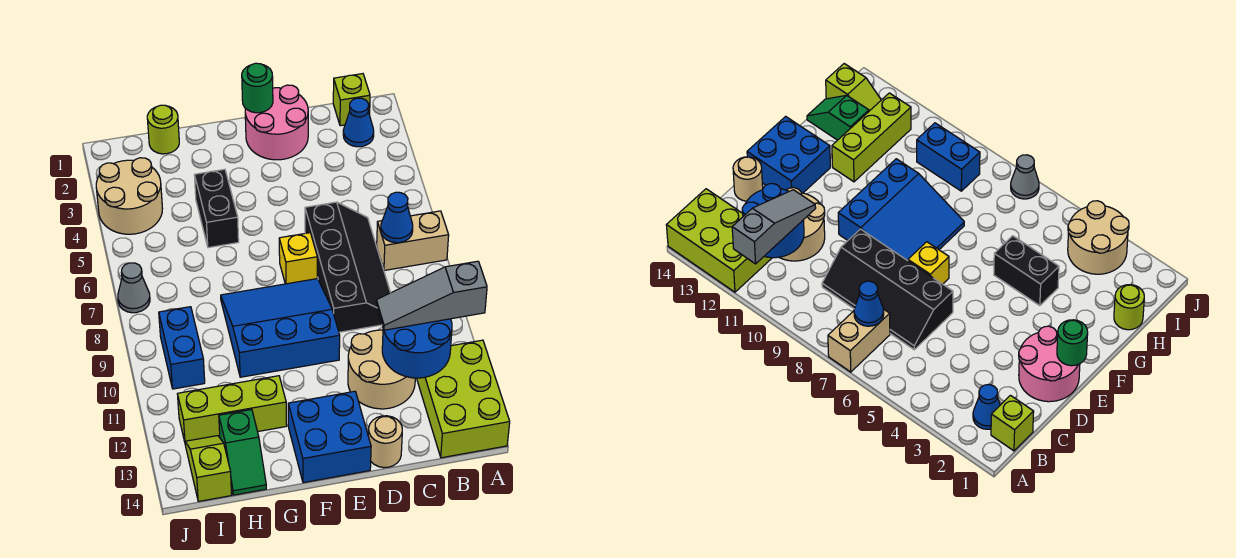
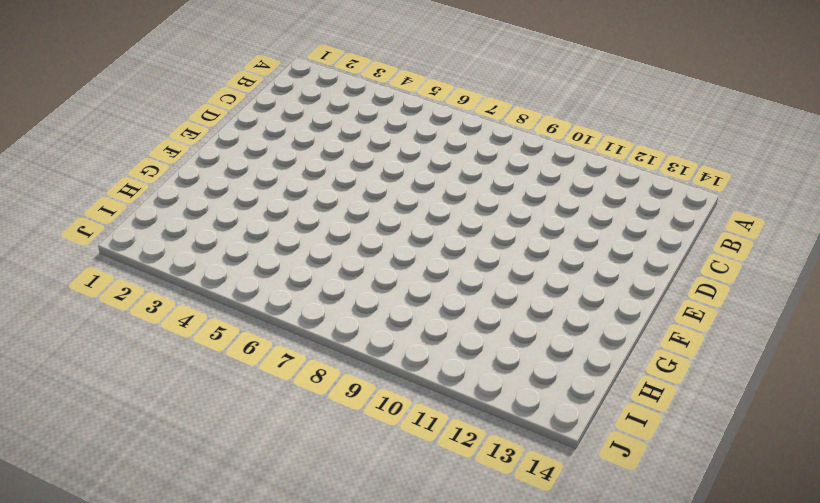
none -> tan 1x2 brick [377,211,449,271]
none -> lime 2x3 brick [417,340,510,458]
none -> lime 1x1 brick [333,74,370,126]

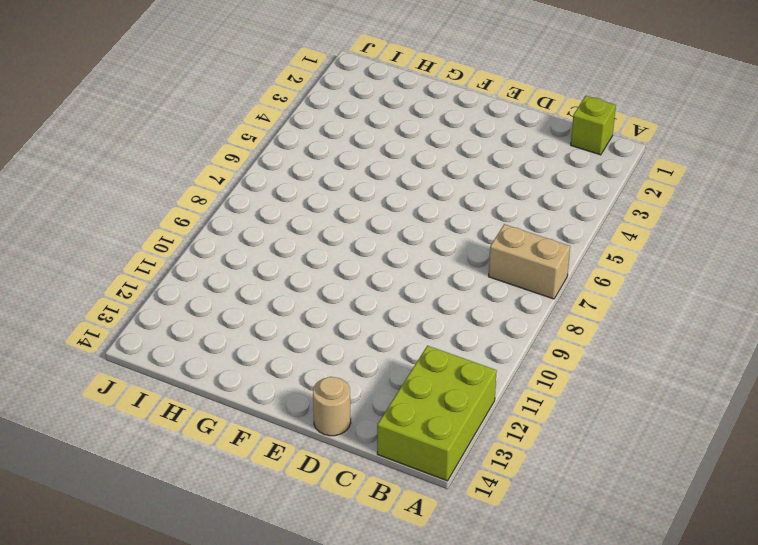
none -> blue 1x1 cone [343,98,374,147]
none -> black 2x4 slope [305,202,390,332]
none -> tan 2x2 round brick [348,330,415,409]

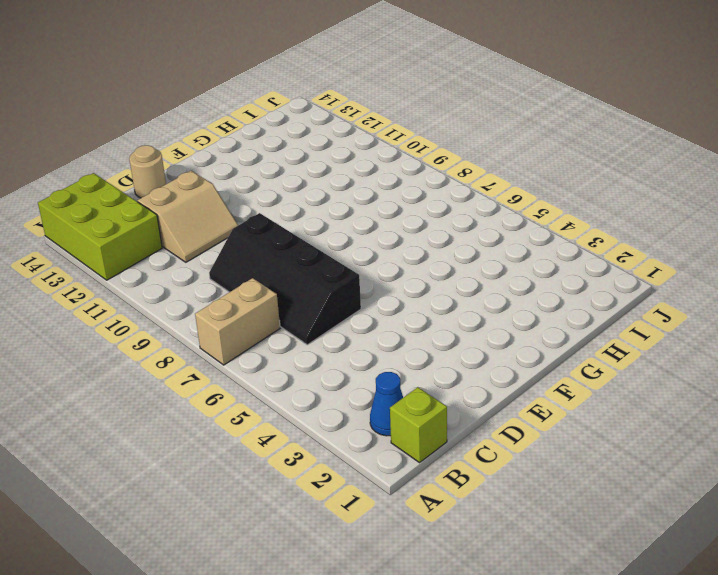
tan 2x2 slope [137,171,238,262] -> tan 2x2 round brick [348,330,415,409]
none -> pink 2x2 round brick [245,85,308,160]
none -> yellow 1x1 brick [279,233,317,284]
none -> blue 3x3 slope [221,279,340,377]

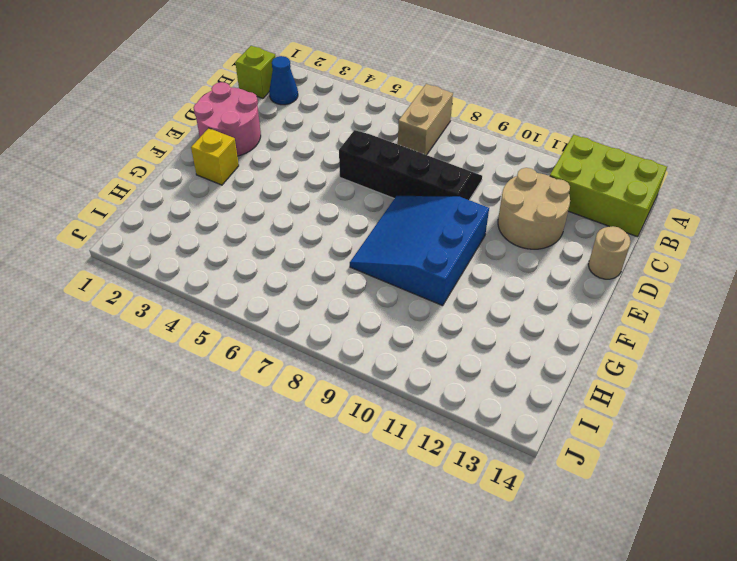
yellow 1x1 brick [191,128,239,185] -> yellow 1x1 brick moved to [279,233,317,284]
none -> blue 2x2 brick [288,391,371,483]
none -> black 1x2 brick [195,169,239,248]
none -> lime 1x3 brick [178,376,287,442]

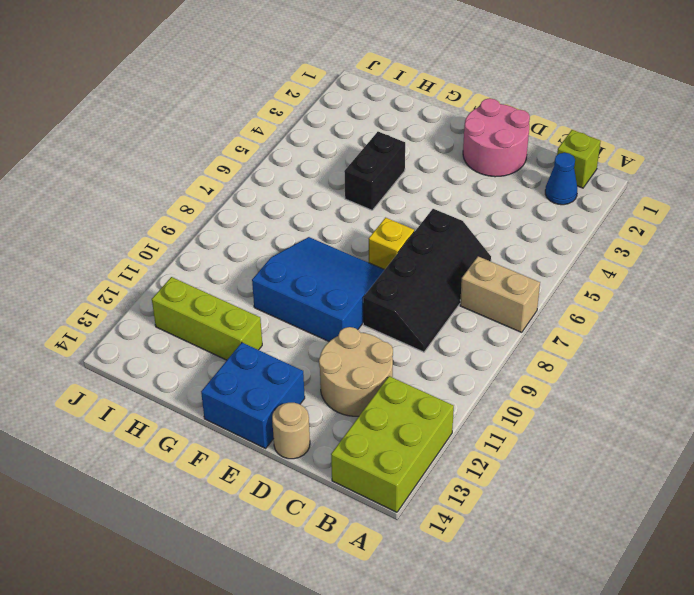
none -> lime 1x1 round brick [147,105,179,154]
none -> green 1x2 slope [219,410,266,495]
none -> tan 2x2 round brick [96,158,162,234]

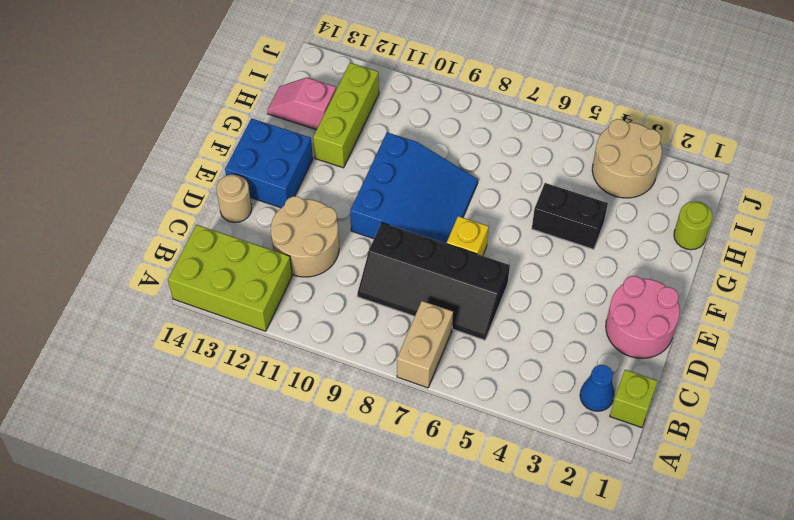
pink 1x2 slope [267,78,336,130] -> green 1x2 slope [219,410,266,495]
none -> blue 1x2 brick [159,307,205,389]
none -> lime 1x2 slope [185,436,232,501]
none -> grey 1x1 cone [118,263,150,313]

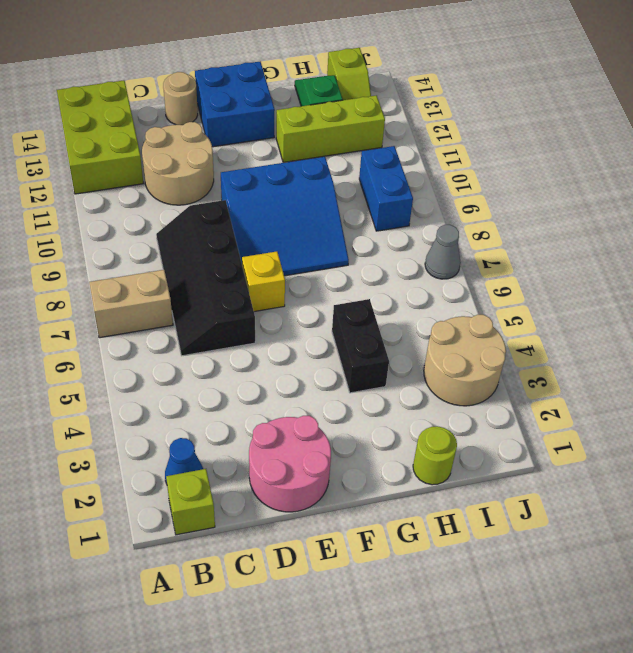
none -> blue 1x1 cone [381,192,413,243]
none -> blue 2x2 round brick [382,319,452,378]
none -> green 1x1 round brick [242,63,273,113]

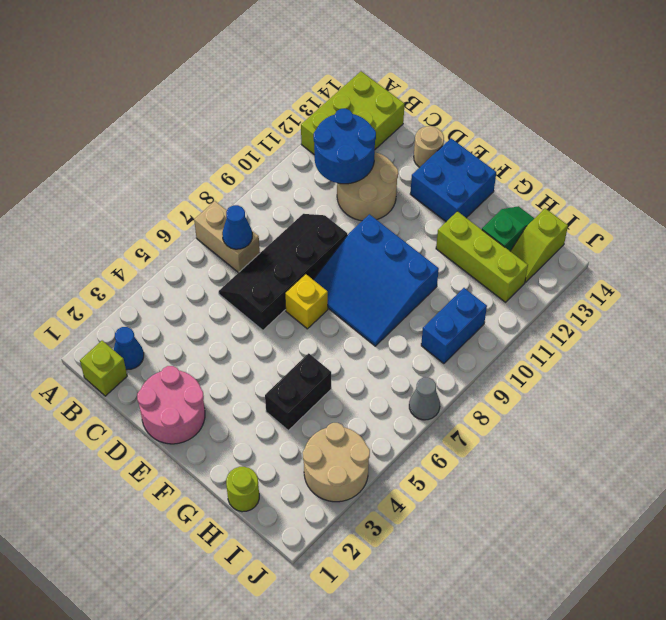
none -> green 1x1 round brick [242,63,273,113]
none -> grey 1x3 slope [376,261,487,330]

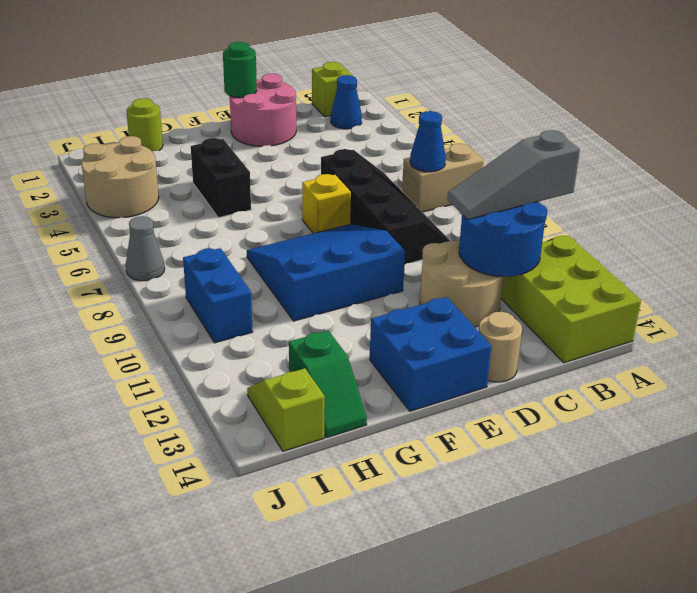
none -> lime 1x3 brick [178,376,287,442]

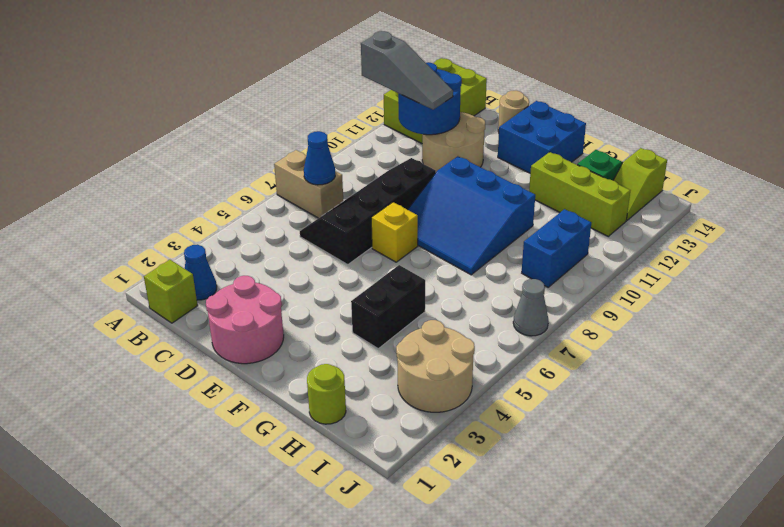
none -> green 1x1 round brick [242,63,273,113]

